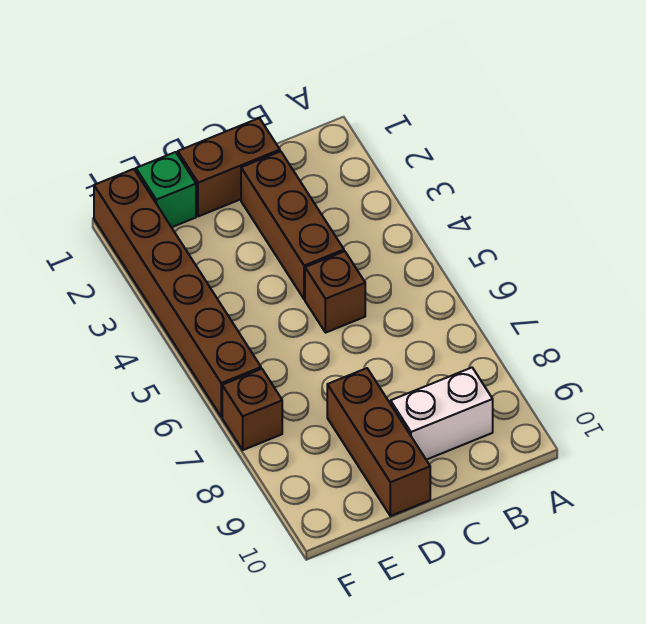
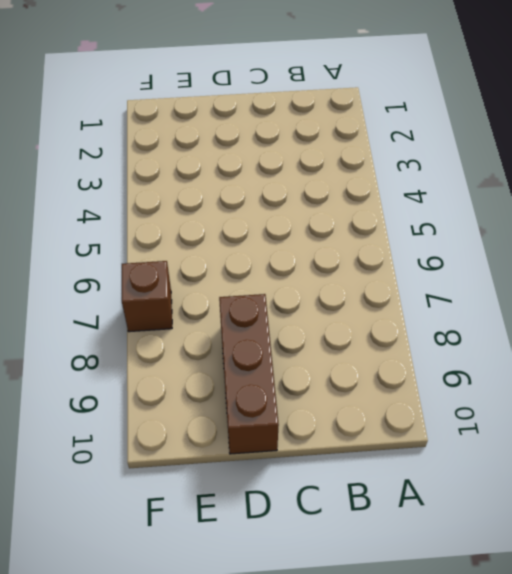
none -> white 1x2 brick [391,368,493,460]
none -> brown 1x2 brick [178,118,280,216]

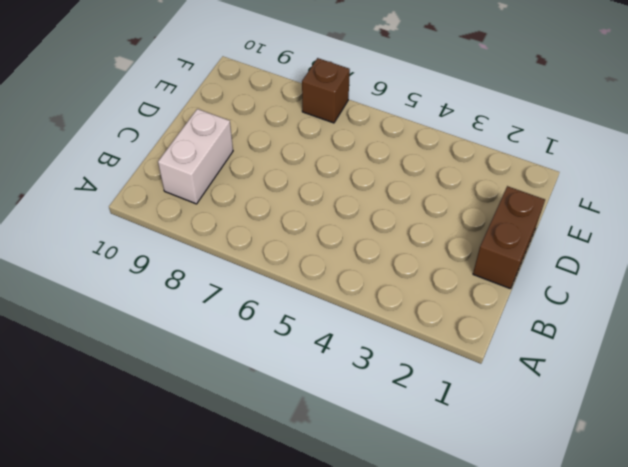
none -> brown 1x3 brick [241,151,344,299]
none -> brown 1x1 brick [305,251,365,333]

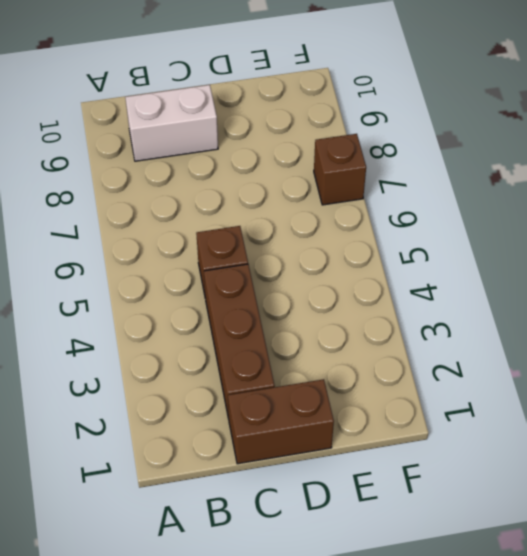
none -> brown 1x3 brick [327,368,430,516]
none -> green 1x1 brick [136,152,196,227]

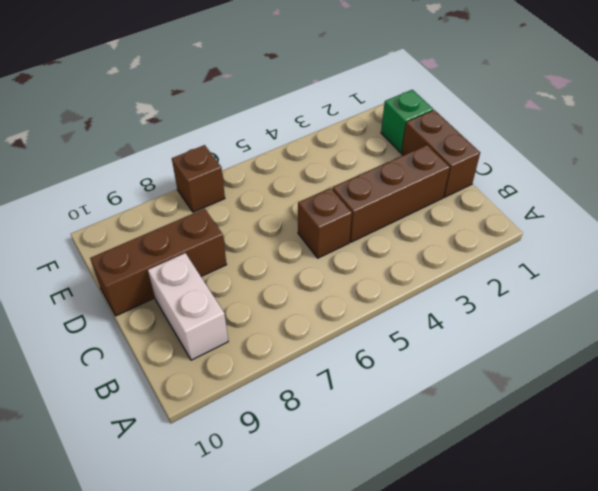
none -> brown 1x6 brick [94,169,261,417]

